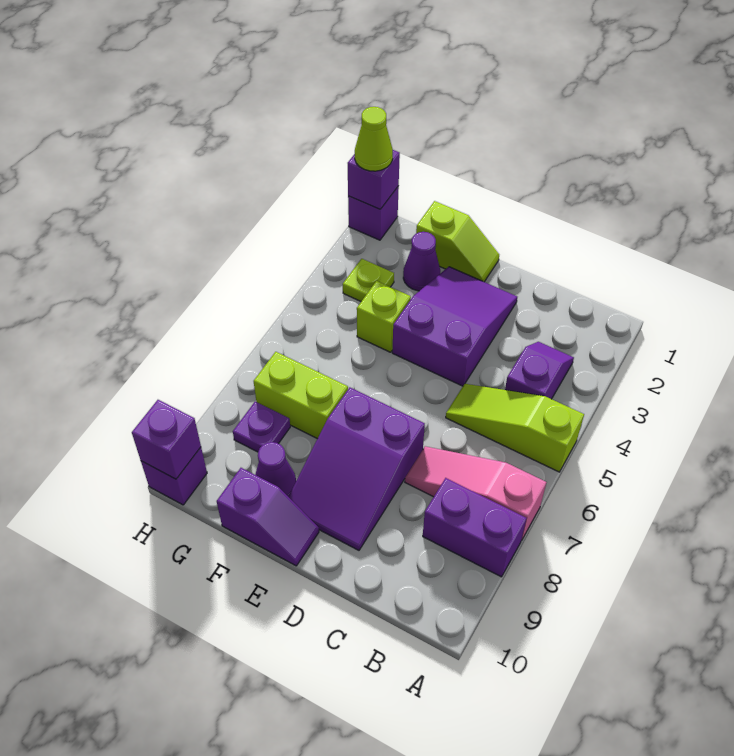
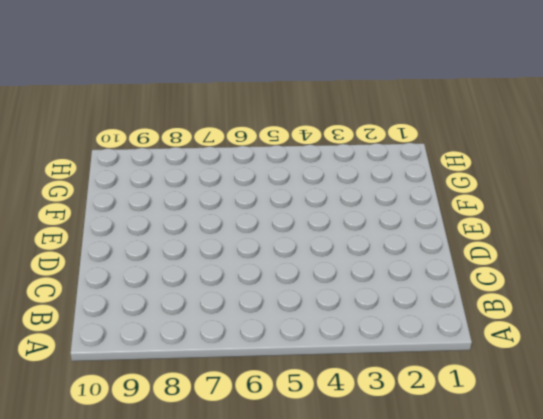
none -> lime 1x3 slope [446,384,584,472]
none -> pink 1x3 slope [405,446,546,540]
none -> purple 1x2 brick [423,478,527,577]

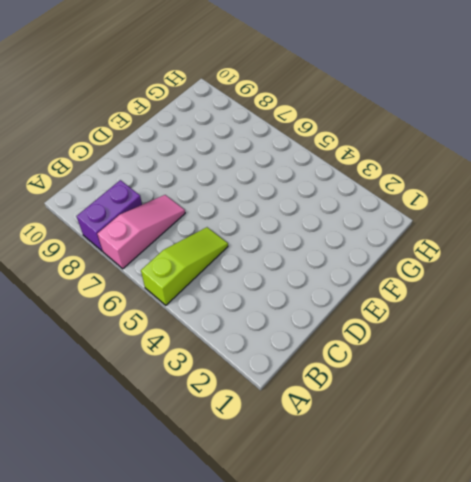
none -> purple 1x2 slope [505,342,574,399]
none -> purple 2x3 slope [392,267,517,386]
none -> purple 2x3 slope [289,387,425,550]

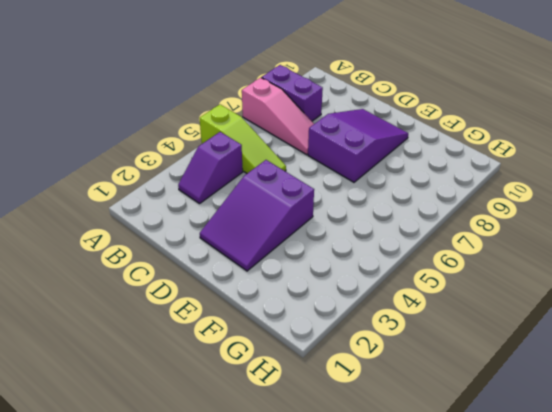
none -> lime 1x2 slope [416,201,499,282]
none -> purple 1x2 slope [217,468,319,566]
none -> purple 1x1 cone [403,232,440,291]

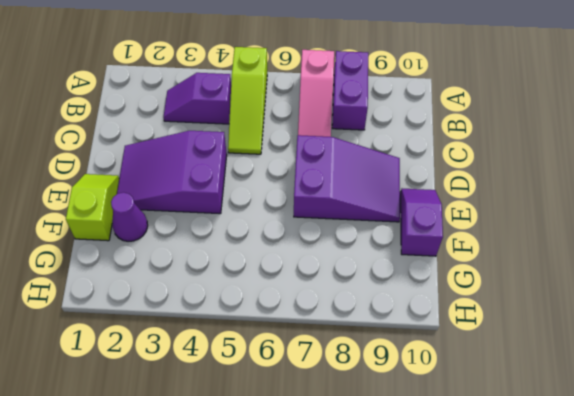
none -> lime 1x1 brick [357,281,411,352]
none -> lime 1x2 brick [254,352,348,439]
none -> purple 1x1 cone [255,442,296,497]

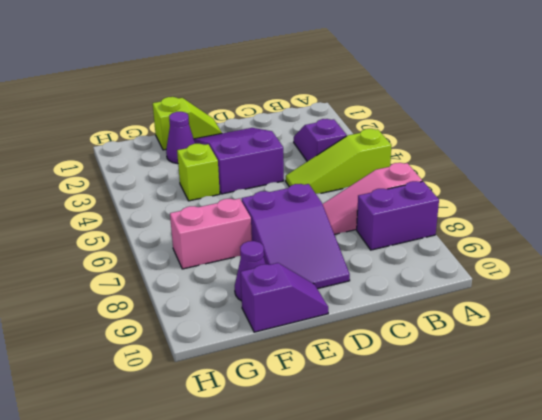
pink 1x2 brick [170,198,252,269] -> lime 1x2 brick [254,352,348,439]
none -> lime 1x1 plate [343,259,394,301]
none -> purple 1x1 plate [233,402,290,452]
none -> purple 1x1 brick [348,186,399,240]

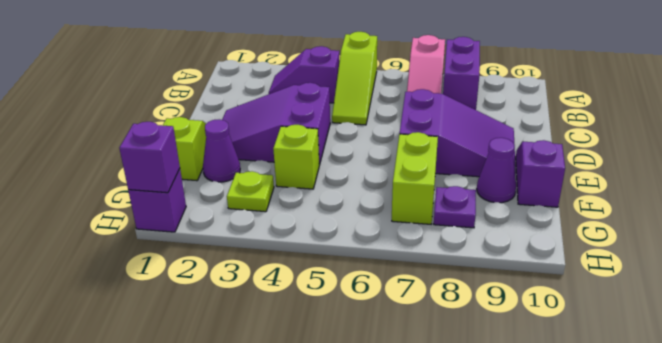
none -> purple 1x1 brick [141,447,207,505]
none -> purple 1x1 brick [132,400,201,479]
none -> lime 1x1 cone [355,107,393,171]

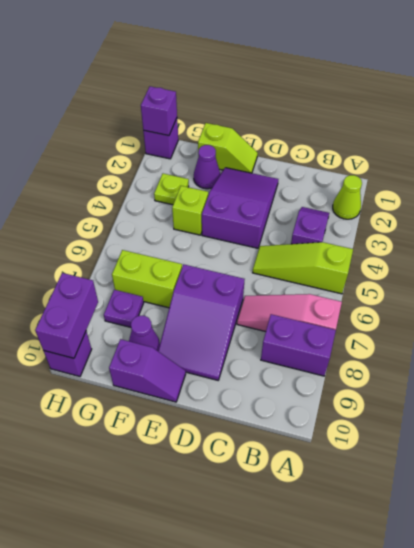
lime 1x1 cone [333,175,362,219] -> lime 1x1 cone moved to [355,107,393,171]
purple 1x2 brick [35,273,98,358] -> purple 1x1 brick [132,400,201,479]

